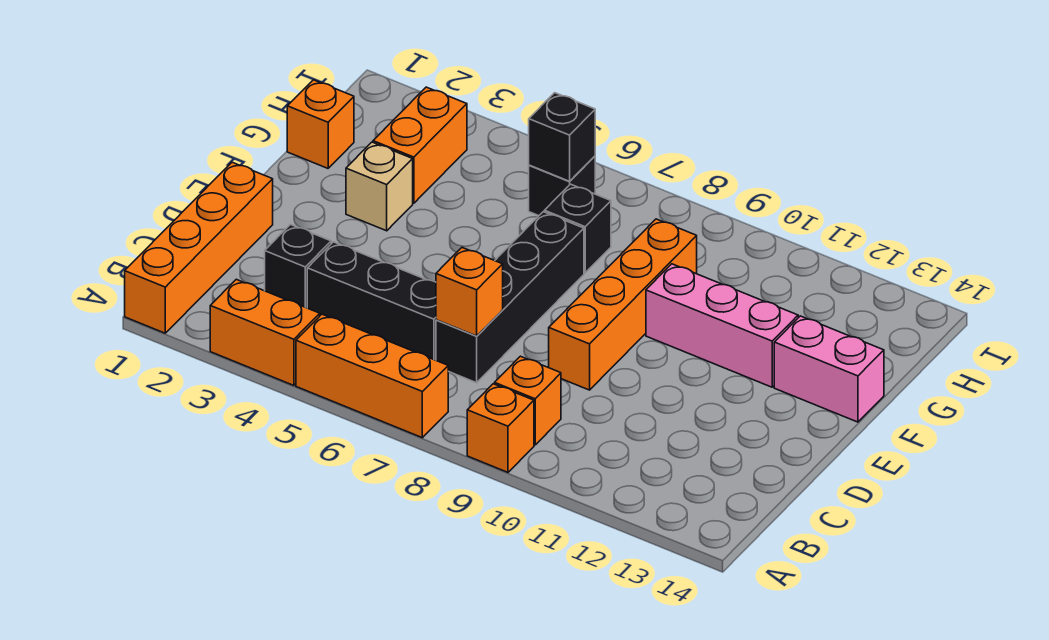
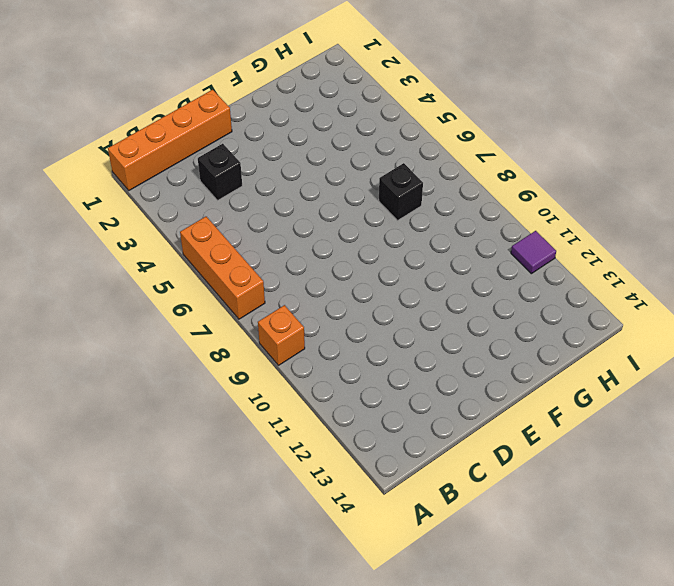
purple 1x1 tile [511,231,556,274] -> none
none -> orange 1x2 brick [210,279,320,385]
none -> orange 1x1 brick [495,356,561,445]
none -> black 1x3 brick [307,242,436,360]

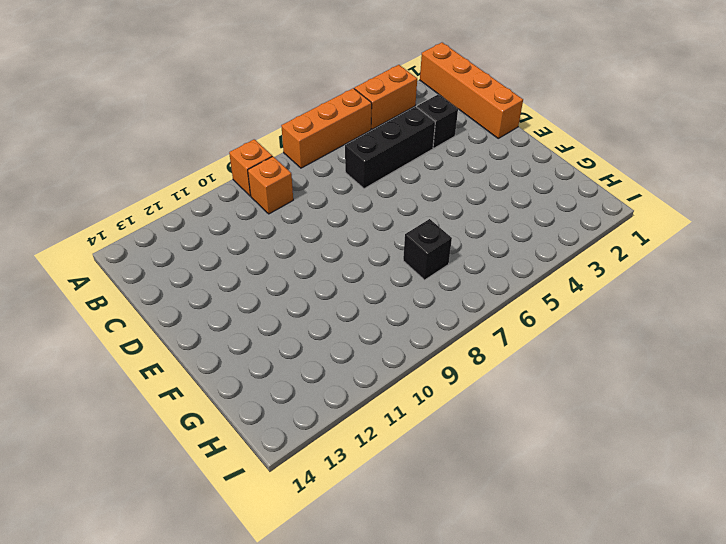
none -> black 1x4 brick [436,212,584,383]
none -> orange 1x4 brick [549,219,697,390]
none -> tan 1x1 brick [346,142,413,231]

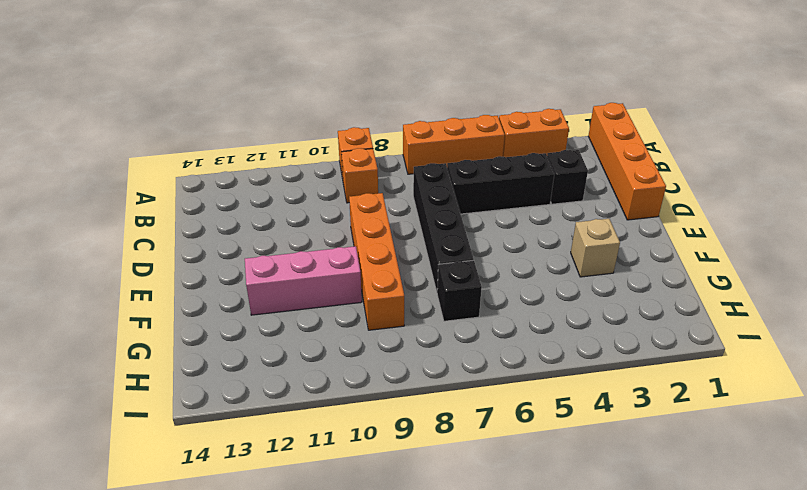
none -> pink 1x2 brick [774,316,884,422]
none -> orange 1x1 brick [287,80,354,168]
none -> orange 1x2 brick [373,87,467,203]

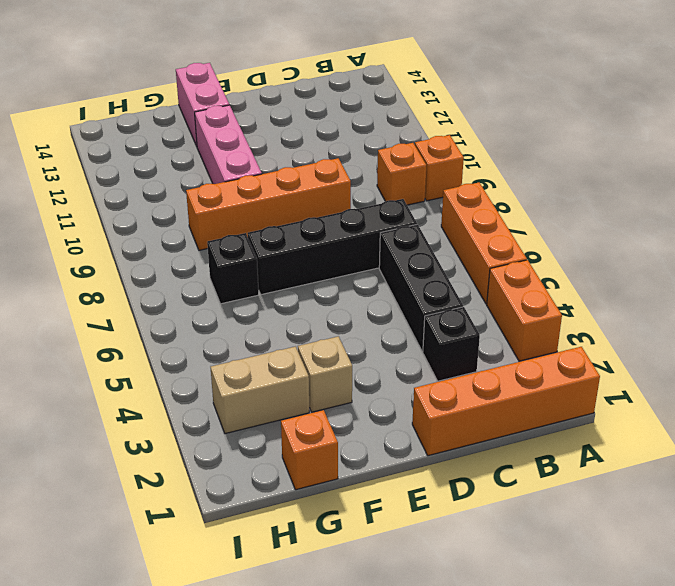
tan 1x2 brick [211,347,309,434] -> orange 1x2 brick [373,87,467,203]
none -> black 1x1 brick [529,156,595,216]
none -> orange 1x1 brick [436,248,503,336]
none -> black 1x1 brick [529,93,595,181]

